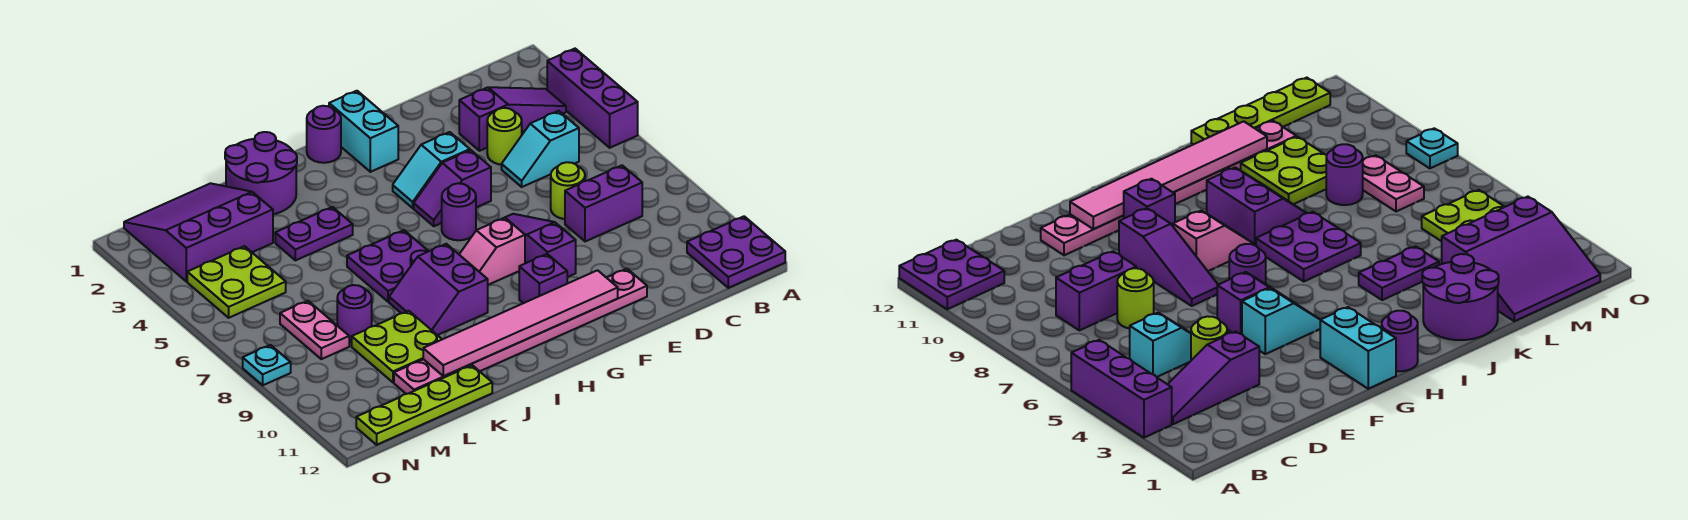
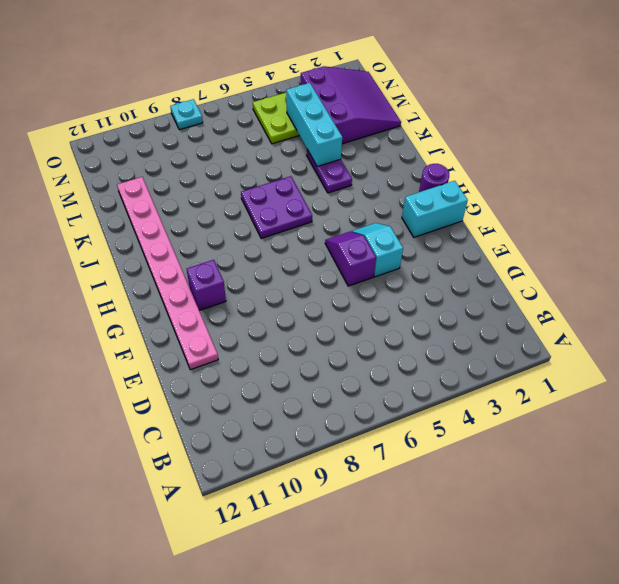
cyan 1x3 brick [286,83,342,166] -> none
none -> purple 1x3 brick [547,49,638,148]
none -> purple 2x2 plate [687,216,785,288]
none -> purple 1x3 slope [459,87,566,151]

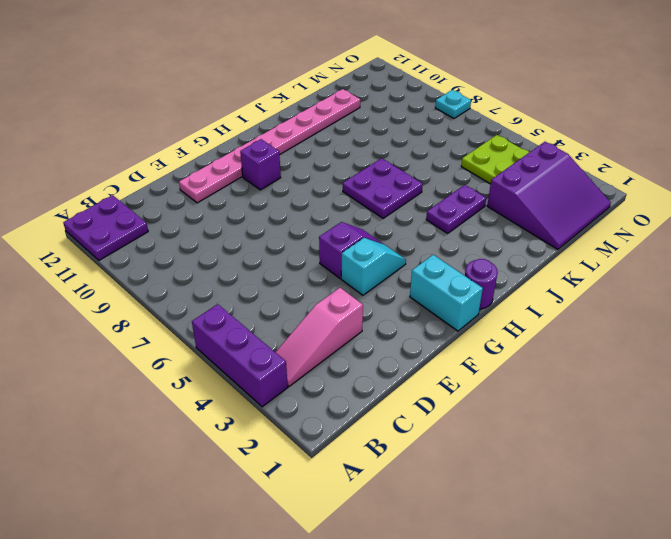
pink 1x3 slope [275,288,363,386] -> purple 1x3 slope [459,87,566,151]
none -> cyan 1x2 slope [502,111,579,187]
none -> purple 1x2 brick [565,165,642,242]
none -> lime 1x1 round brick [487,108,522,165]

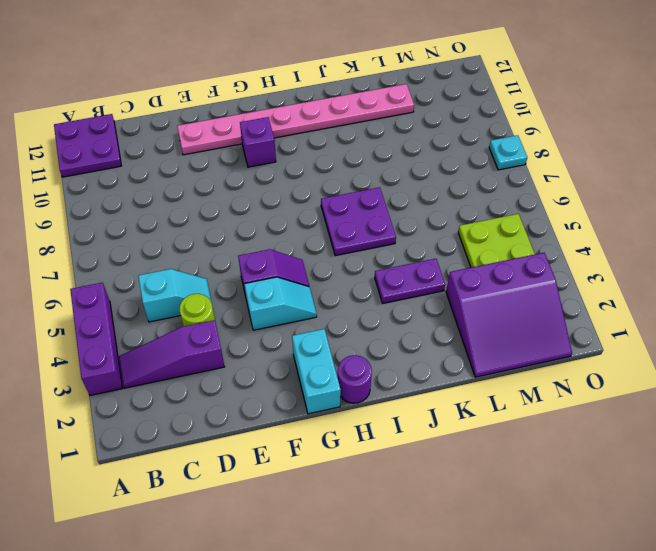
none -> purple 1x2 brick [565,165,642,242]
none -> lime 1x1 round brick [551,162,585,219]
none -> purple 1x3 slope [505,214,576,277]

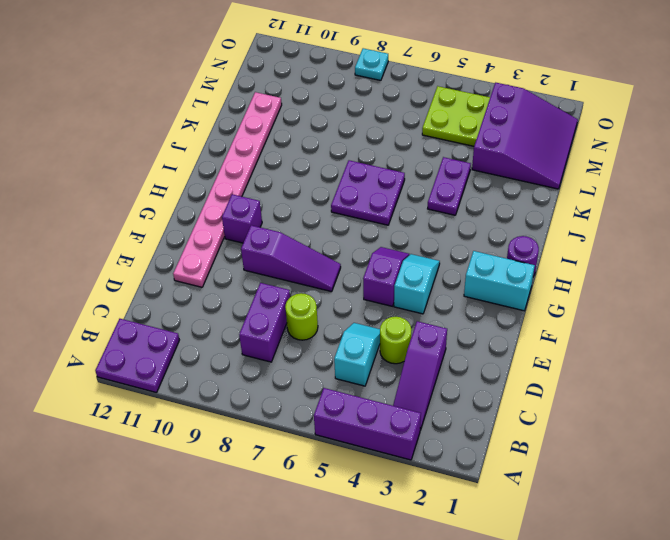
none -> purple 1x1 round brick [442,183,476,240]
none -> pink 1x2 slope [459,218,525,285]
none -> purple 2x2 slope [389,244,488,335]

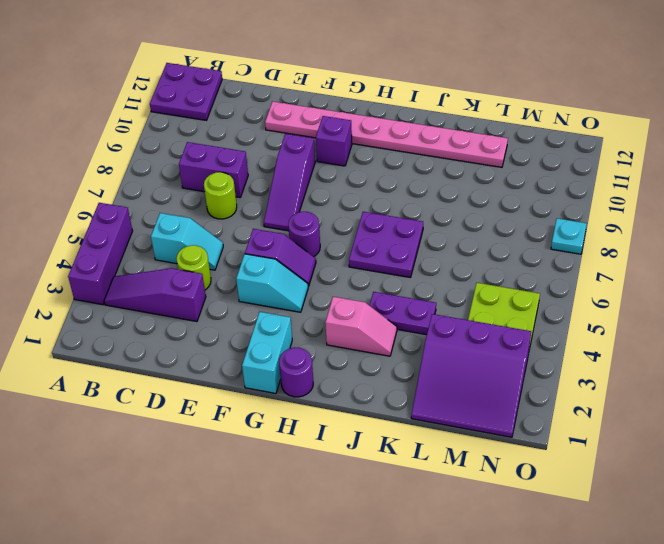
pink 1x2 slope [325,297,397,356] -> pink 1x2 slope moved to [459,218,525,285]
none -> purple 2x2 slope [389,244,488,335]
none -> purple 2x2 round brick [225,132,297,214]
none -> lime 2x2 plate [352,311,442,382]

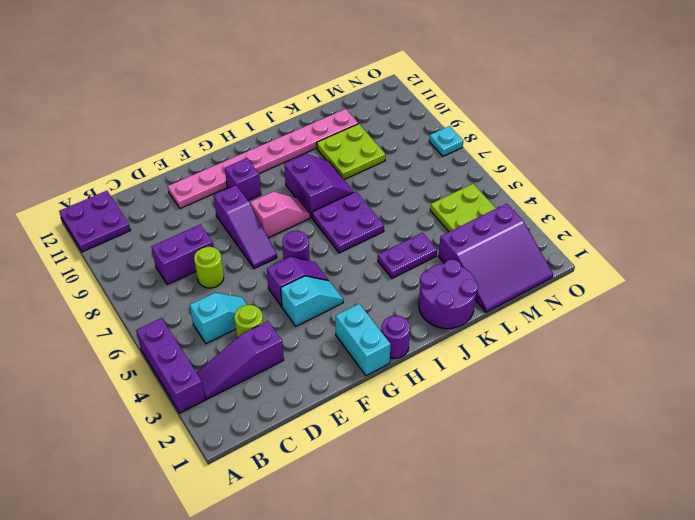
none -> lime 1x4 plate [356,365,492,445]
none -> purple 1x1 round brick [337,285,372,342]
none -> pink 1x2 plate [280,301,349,359]

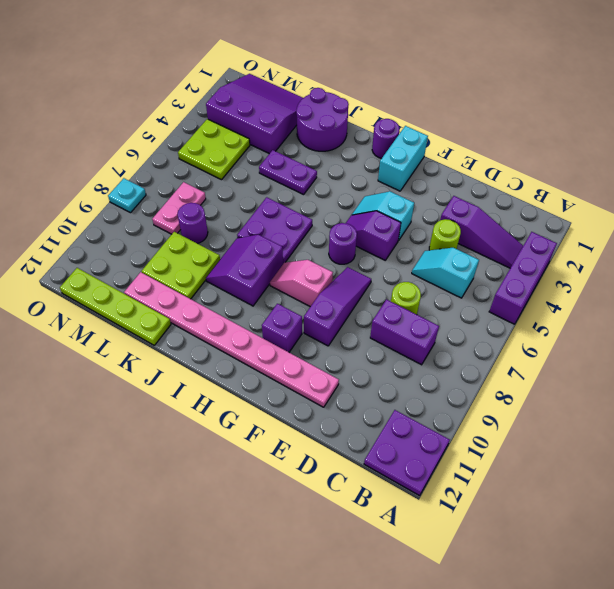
none -> pink 1x6 tile [423,270,618,376]

